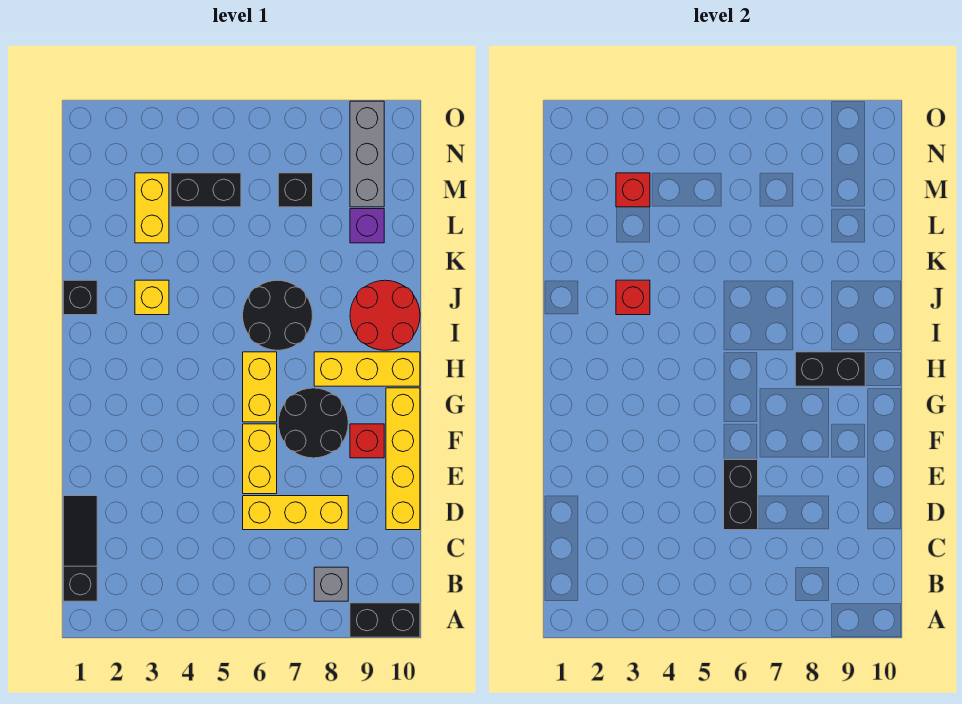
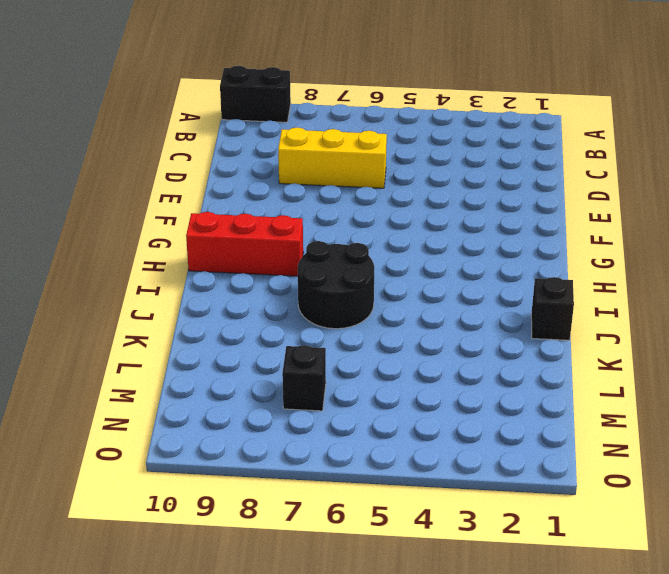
red 1x3 brick [186,212,303,276] -> yellow 1x3 brick [314,352,420,386]
none -> black 1x3 slope [63,496,97,601]
none -> grey 1x1 brick [314,567,348,601]
none -> yellow 1x4 brick [386,388,420,530]

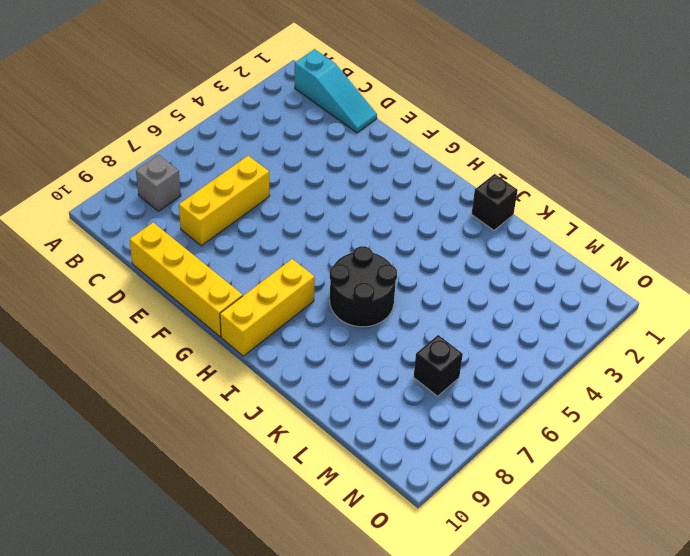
cyan 1x3 slope [295,49,377,133] -> black 1x3 slope [63,496,97,601]
none -> black 1x2 brick [350,603,420,637]
none -> yellow 1x2 brick [243,424,277,494]
none -> black 2x2 round brick [278,388,348,458]

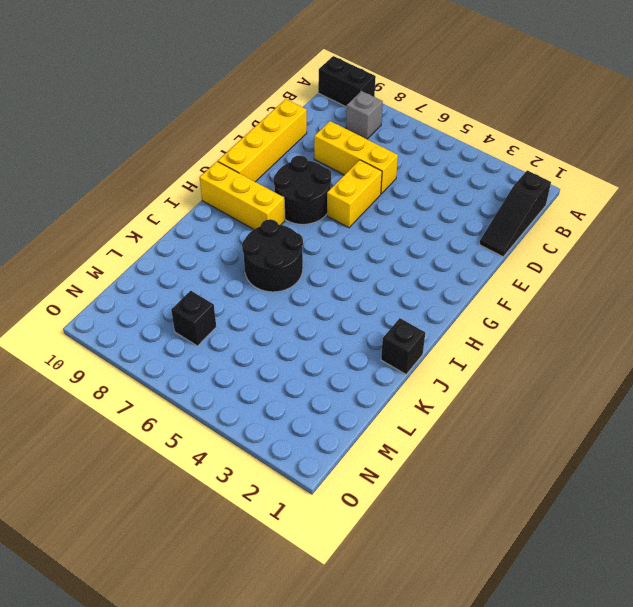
none -> red 1x1 brick [350,424,384,458]
none -> yellow 1x2 brick [243,352,277,422]
none -> red 2x2 round brick [350,280,420,350]

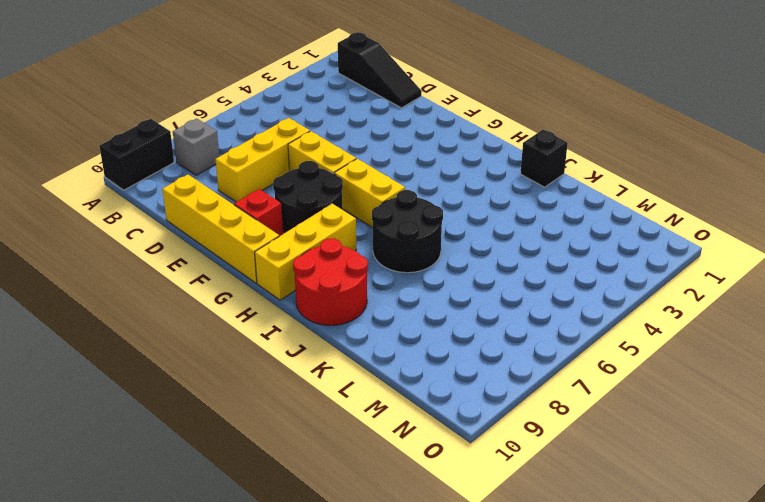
none -> yellow 1x1 brick [135,280,169,315]
none -> yellow 1x2 brick [135,173,169,243]
none -> purple 1x1 brick [350,209,384,243]

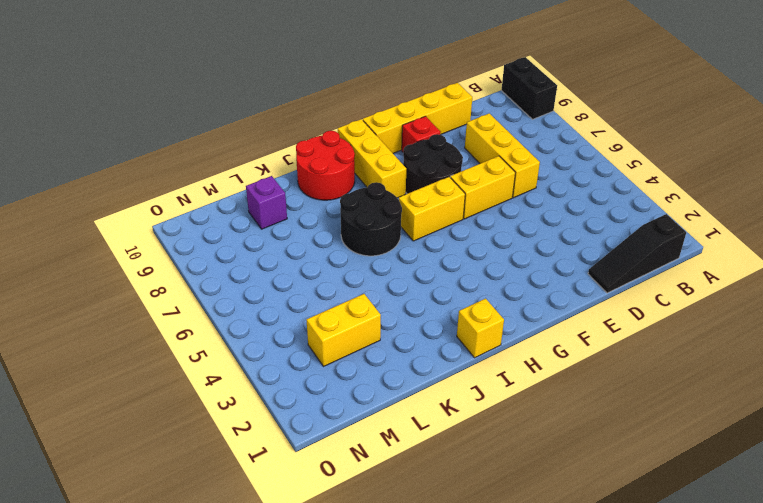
yellow 1x1 brick [457,299,504,358] -> yellow 1x1 brick moved to [135,280,169,315]
none -> grey 1x1 brick [314,567,348,601]
none -> black 1x1 brick [63,280,97,315]
none -> black 1x2 brick [171,173,241,207]

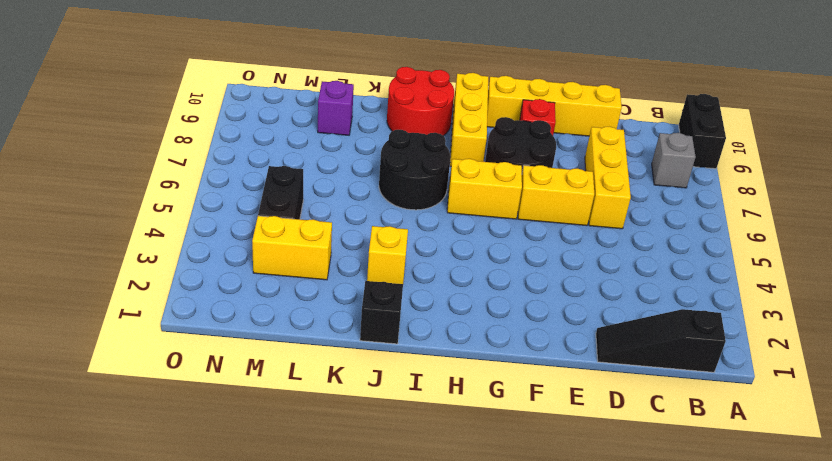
none -> black 1x1 brick [278,173,313,207]
none -> grey 1x3 brick [350,101,384,207]
none -> black 1x2 brick [724,460,758,530]

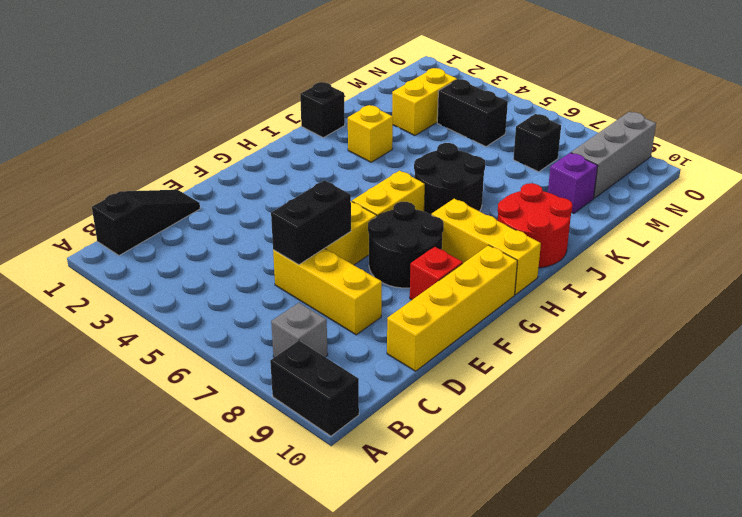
none -> black 1x2 brick [795,352,865,386]
none -> red 1x1 brick [616,280,650,315]
none -> red 1x1 brick [616,173,650,207]

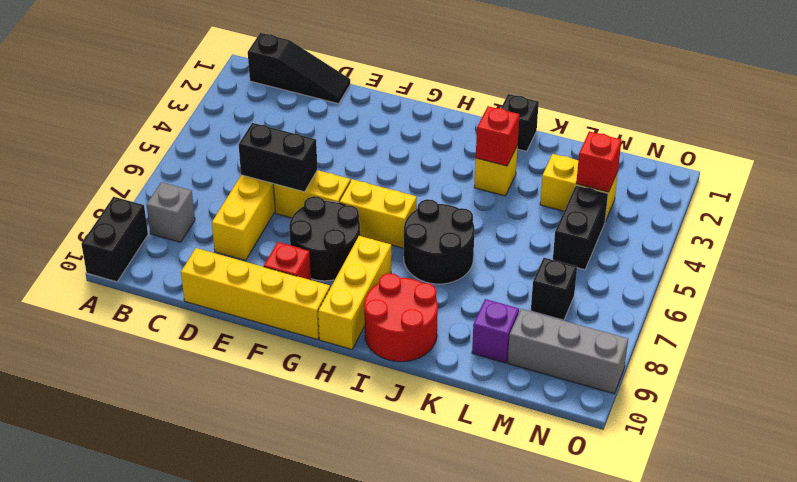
none -> black 1x2 brick [795,352,865,386]

